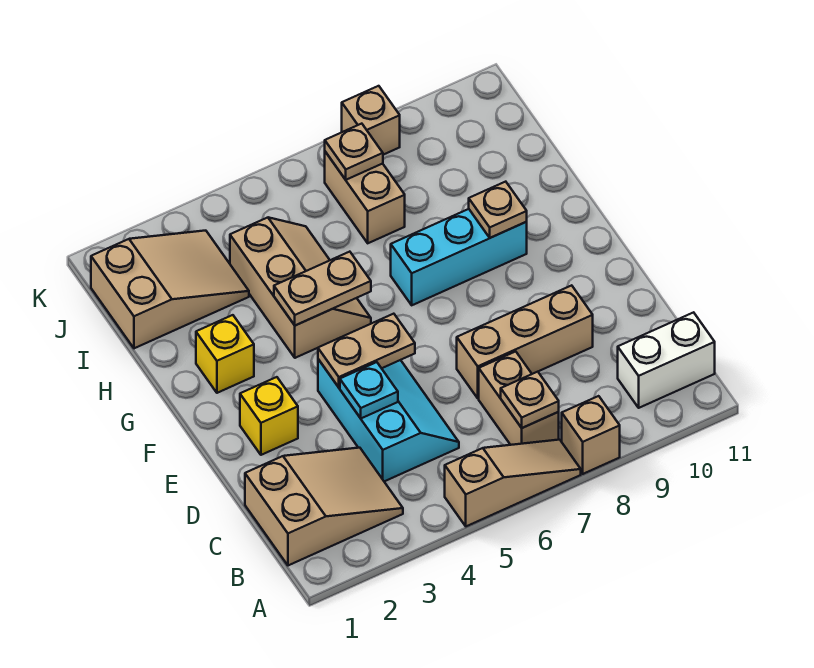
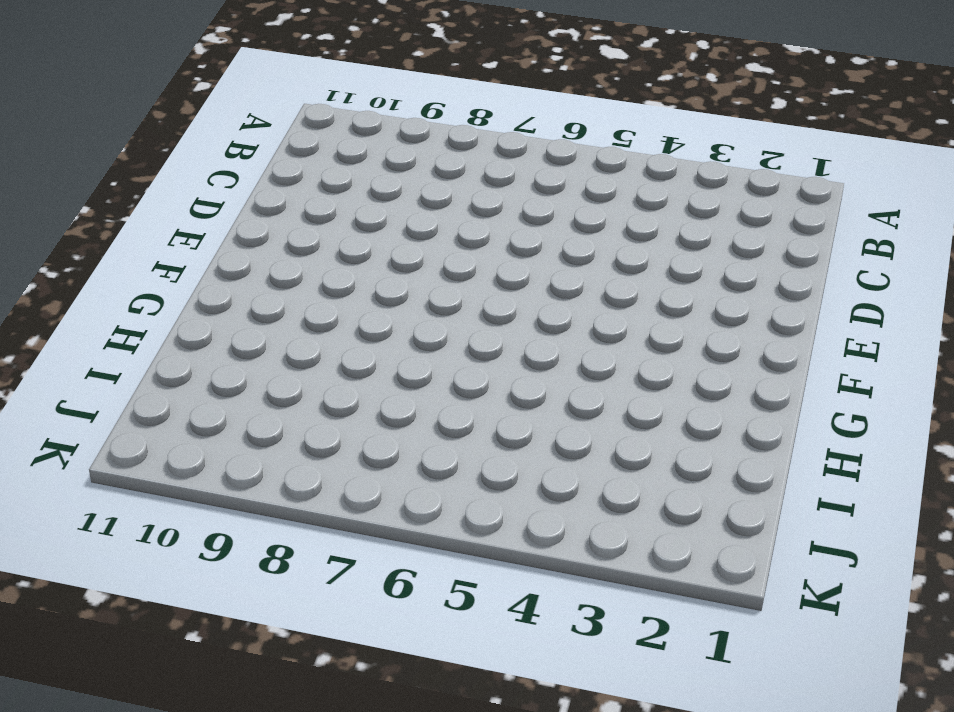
none -> tan 1x3 slope [445,440,581,526]
none -> tan 1x1 brick [562,396,620,474]
none -> tan 2x3 slope [245,448,403,565]

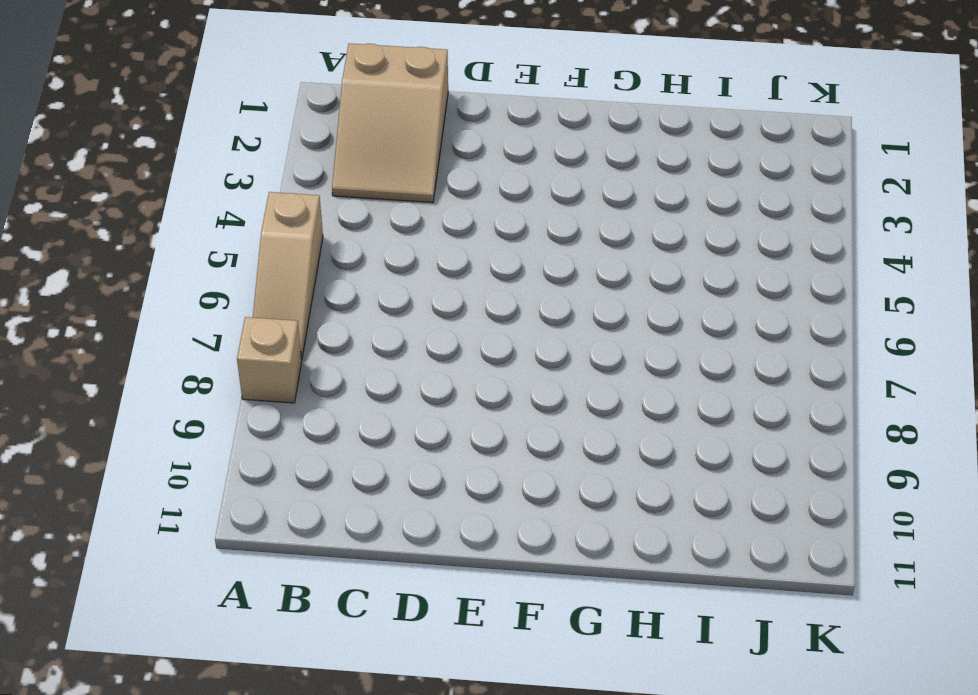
none -> tan 1x2 brick [479,351,559,445]
none -> white 1x2 brick [618,312,715,408]
none -> cyan 2x3 slope [318,359,459,481]

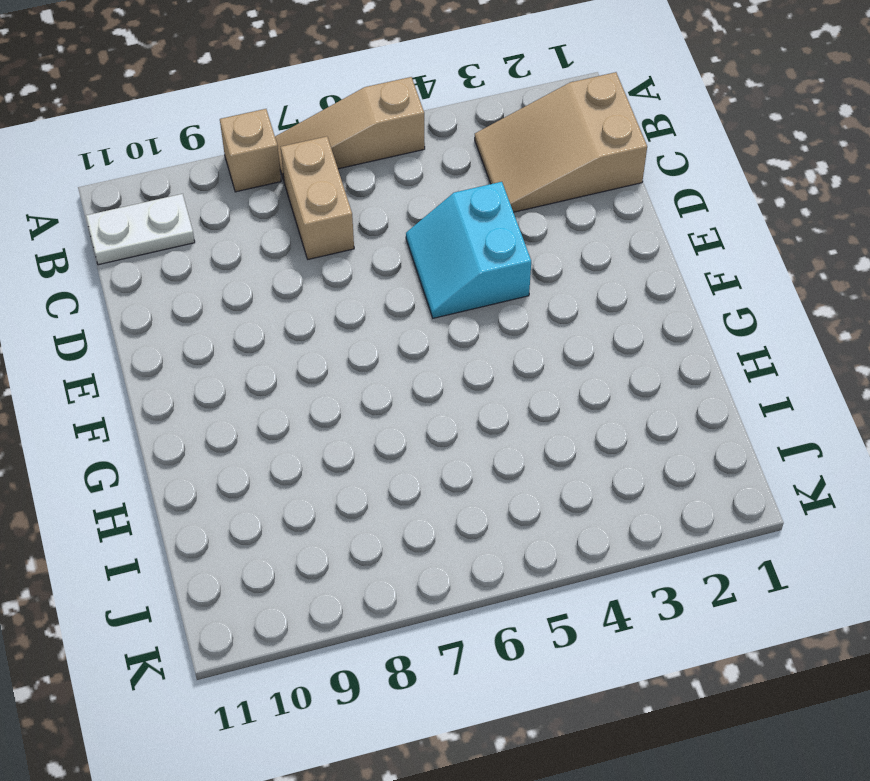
white 1x2 plate [86,194,195,265] -> white 1x2 brick [618,312,715,408]
cyan 2x2 slope [406,182,531,318] -> cyan 2x3 slope [318,359,459,481]
none -> tan 1x3 brick [457,285,593,398]
none -> yellow 1x1 brick [240,377,298,455]
none -> yellow 1x1 brick [196,315,254,393]

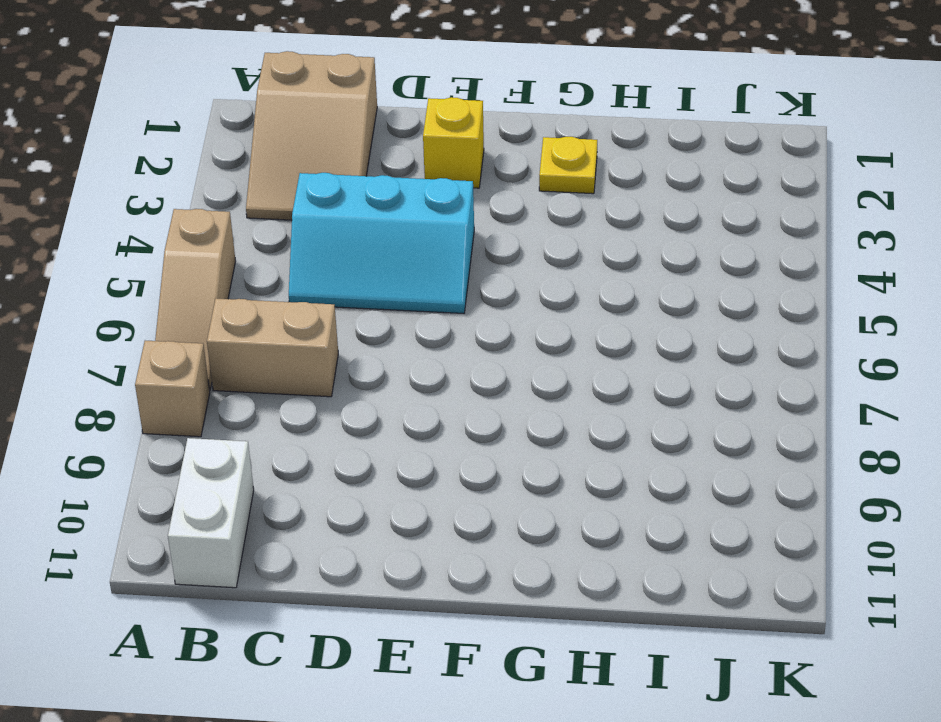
yellow 1x1 plate [539,137,597,194] -> yellow 1x1 brick [196,315,254,393]
none -> tan 1x3 brick [457,285,593,398]
none -> tan 2x3 slope [230,217,371,358]
none -> cyan 1x3 brick [391,209,527,305]

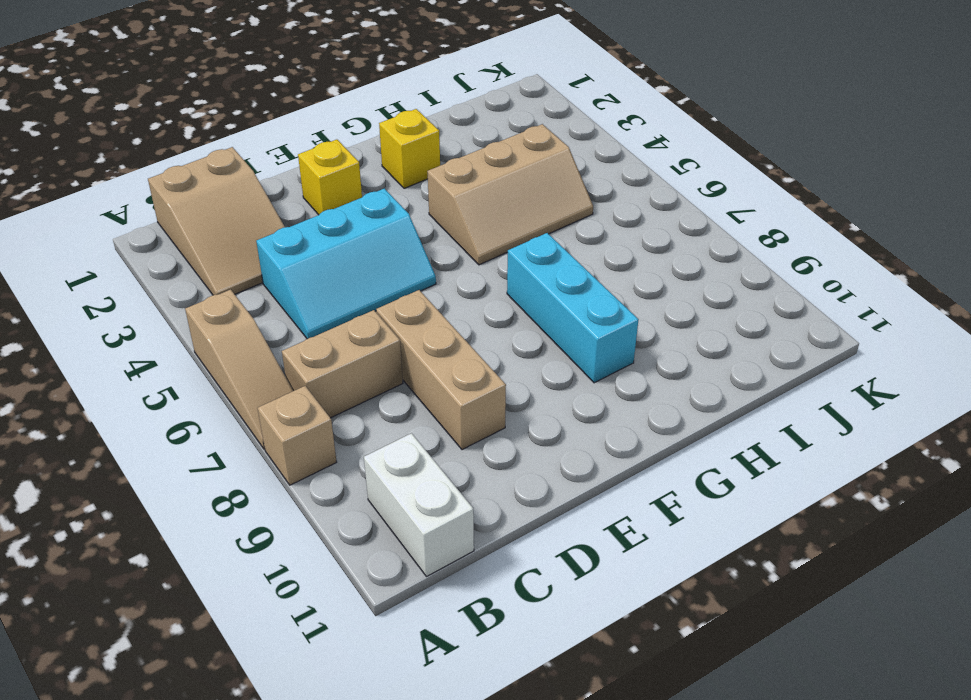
none -> tan 2x3 slope [91,231,249,348]
none -> tan 1x2 brick [325,152,405,243]
none -> tan 1x1 brick [342,86,400,155]

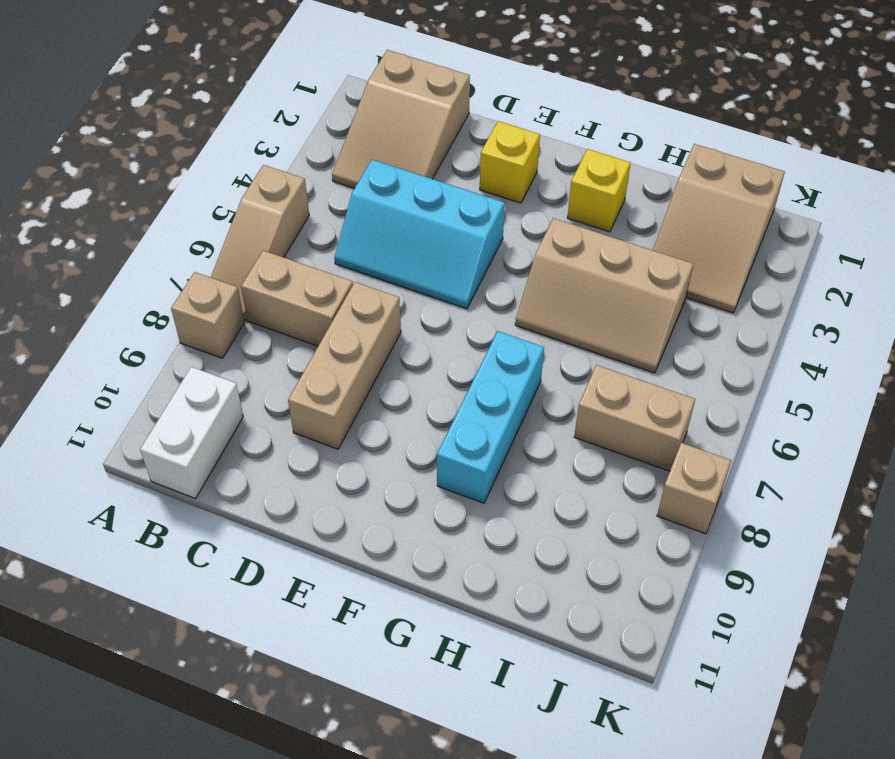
none -> tan 1x1 plate [501,372,559,428]
none -> cyan 1x1 plate [340,362,398,418]
none -> tan 1x2 plate [318,314,415,387]

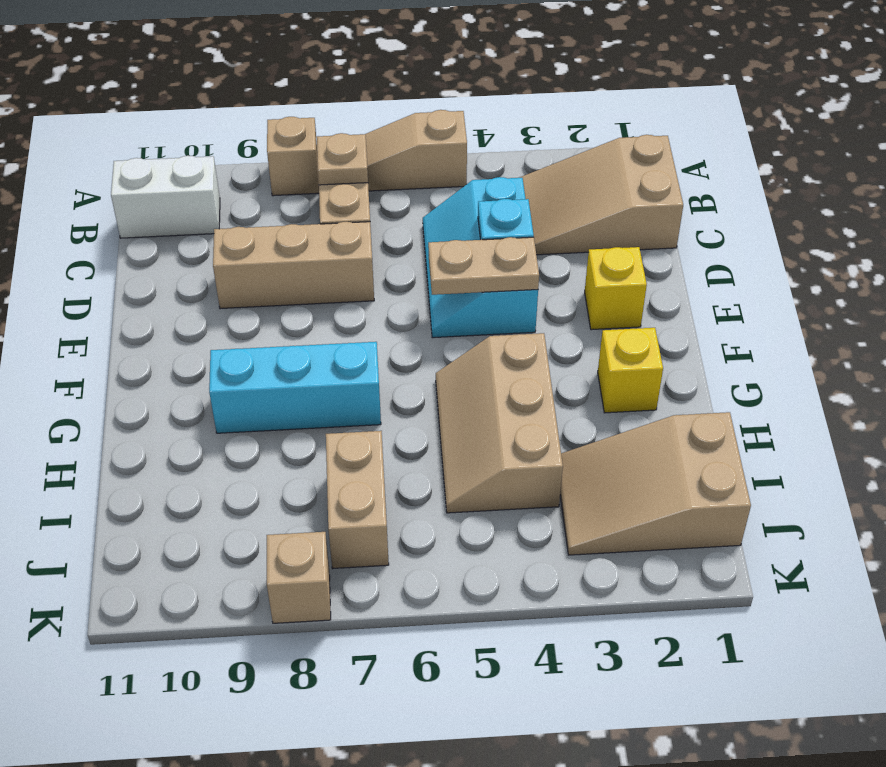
none -> tan 1x2 plate [274,252,371,325]
none -> tan 1x1 plate [469,182,527,238]
none -> tan 1x1 plate [325,124,383,180]

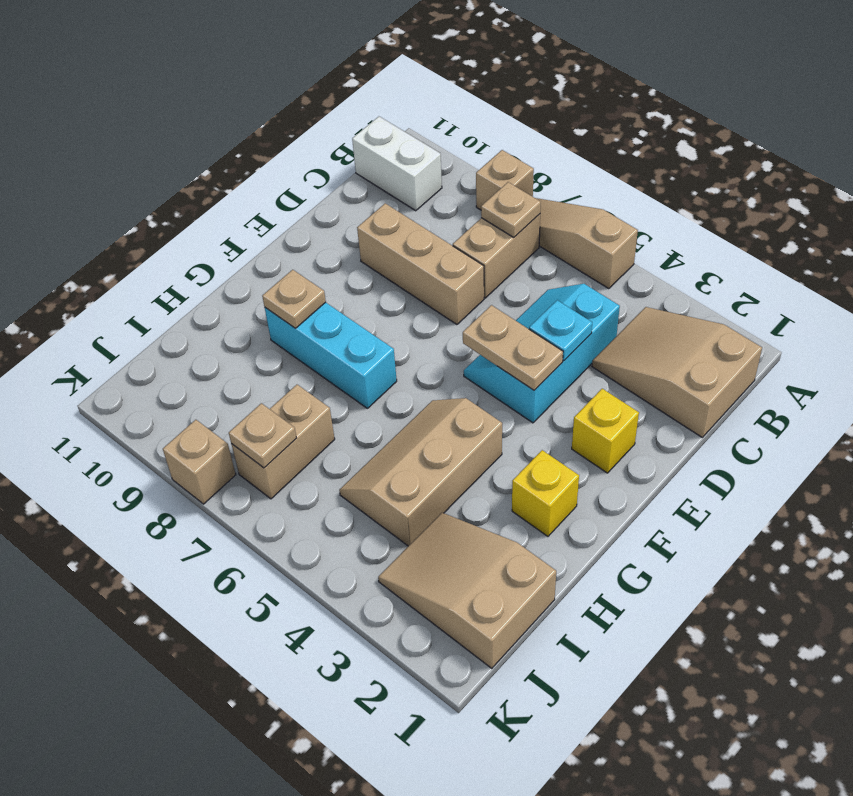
none -> tan 1x2 plate [274,252,371,325]

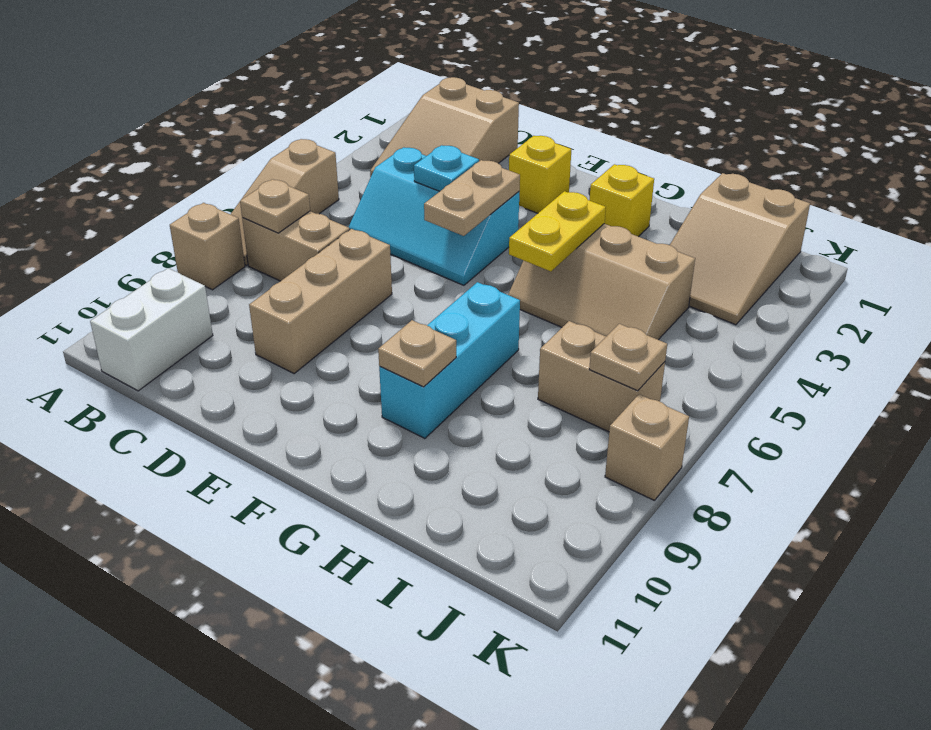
yellow 1x2 plate [509,191,606,271] -> tan 1x2 plate [274,252,371,325]

